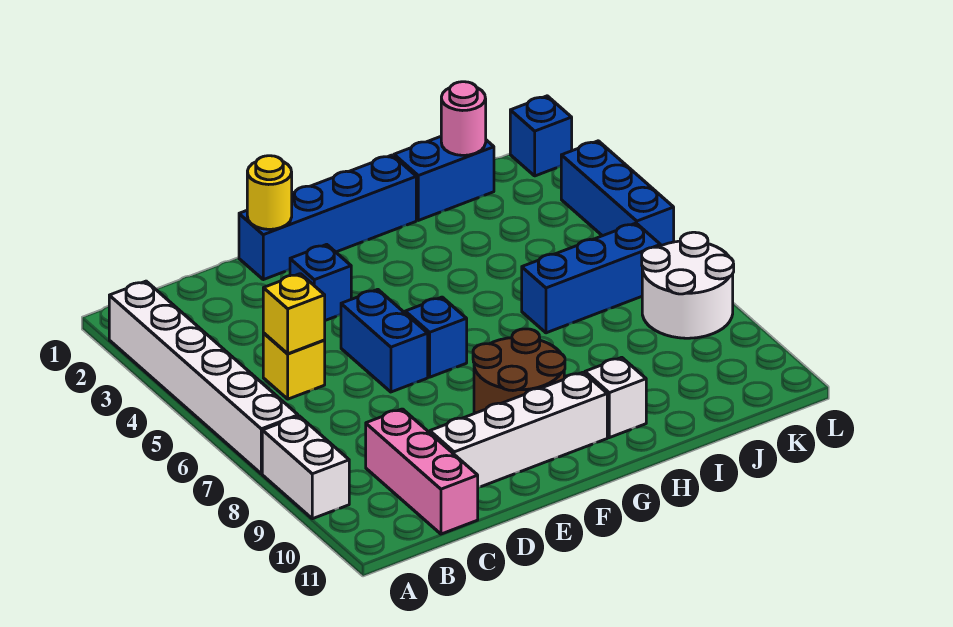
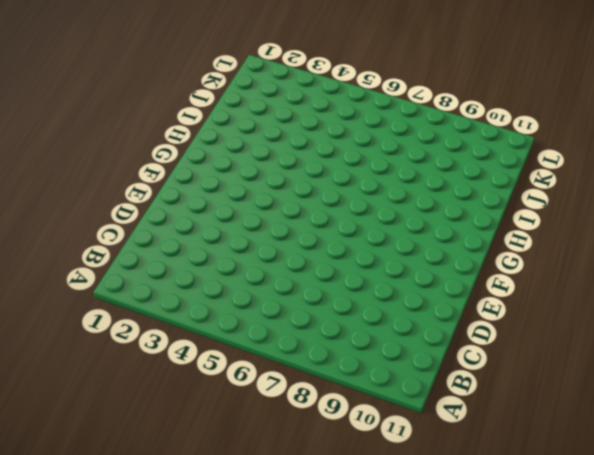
none -> white 1x6 brick [109,281,298,474]
none -> white 1x2 brick [262,416,349,519]
none -> yellow 1x1 brick [263,333,325,399]

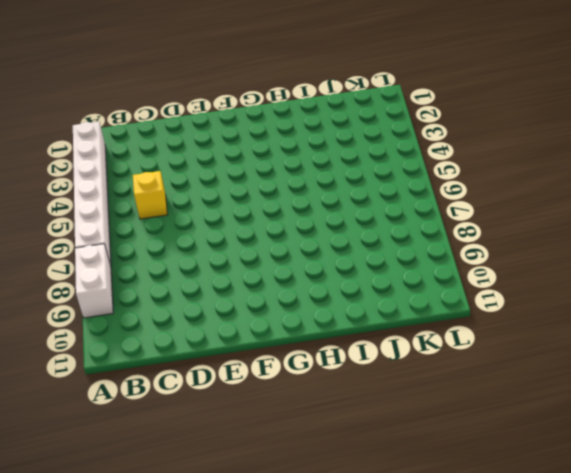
none -> pink 1x3 brick [366,409,478,534]
none -> white 1x4 brick [430,372,607,487]
none -> blue 1x4 brick [239,155,416,280]

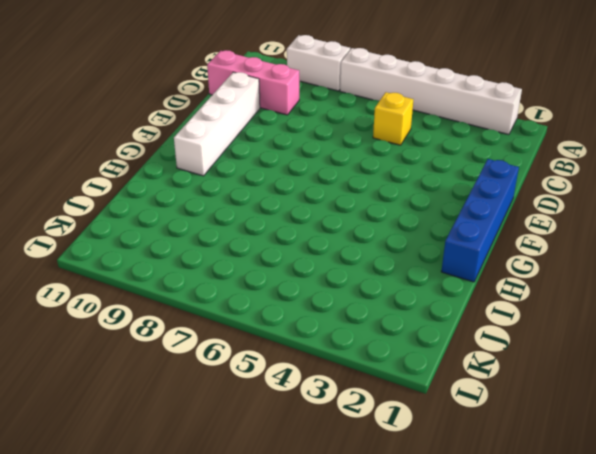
none -> blue 1x1 brick [290,244,351,320]
none -> blue 1x2 brick [341,289,428,392]
none -> blue 1x1 brick [405,297,467,377]

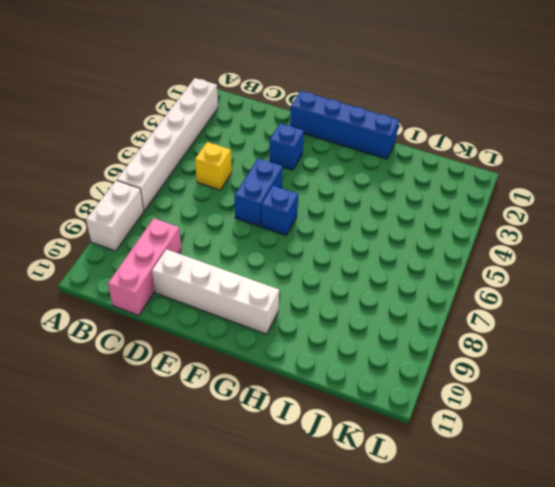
none -> brown 2x2 round brick [473,329,565,413]
none -> white 1x1 brick [585,357,646,438]
none -> blue 1x2 brick [394,137,494,220]

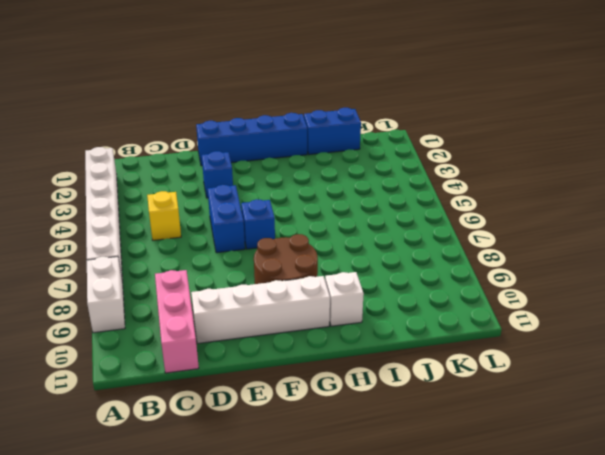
none -> blue 1x3 brick [522,223,660,333]
none -> white 2x2 round brick [642,232,734,338]
none -> blue 1x1 brick [510,96,572,176]

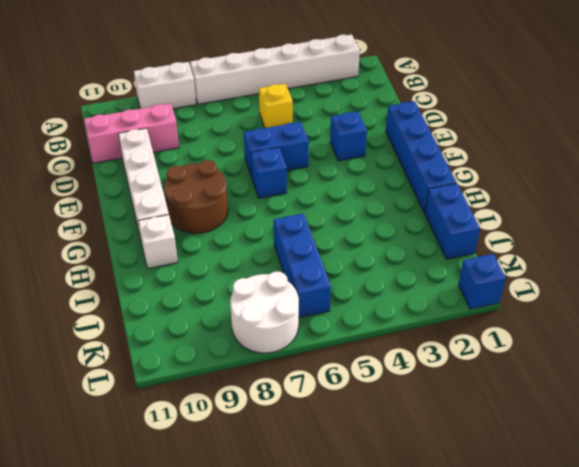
none -> blue 1x3 brick [561,141,674,246]
none -> yellow 1x1 brick [263,274,325,354]
none -> yellow 1x1 round brick [247,156,292,229]

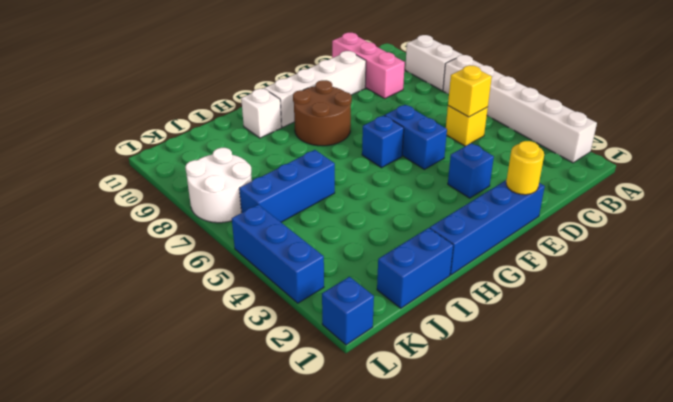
none -> pink 1x1 round brick [441,82,486,155]

